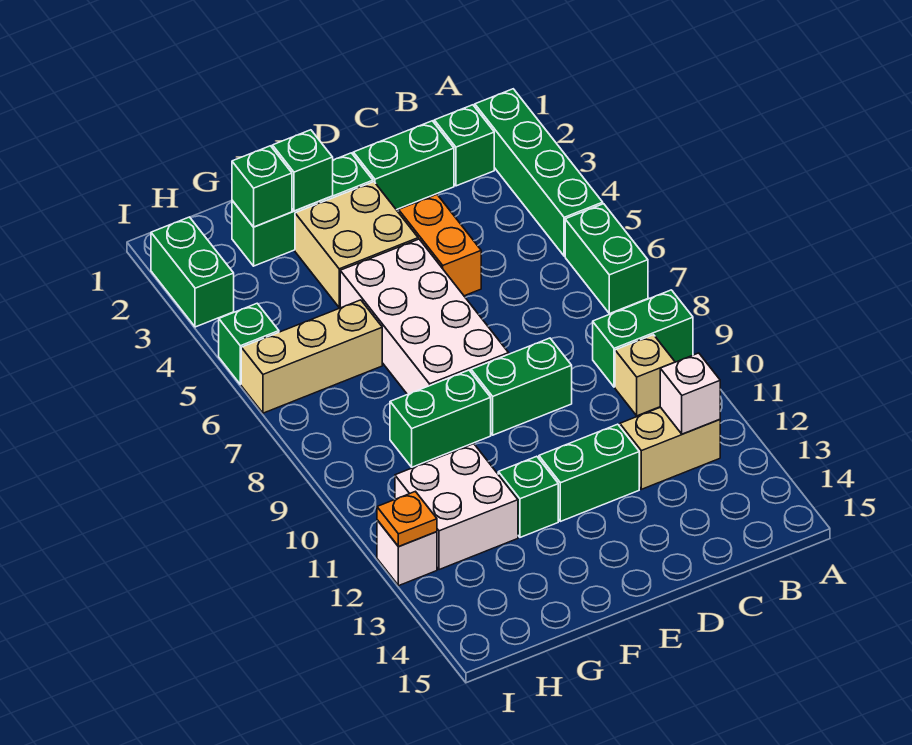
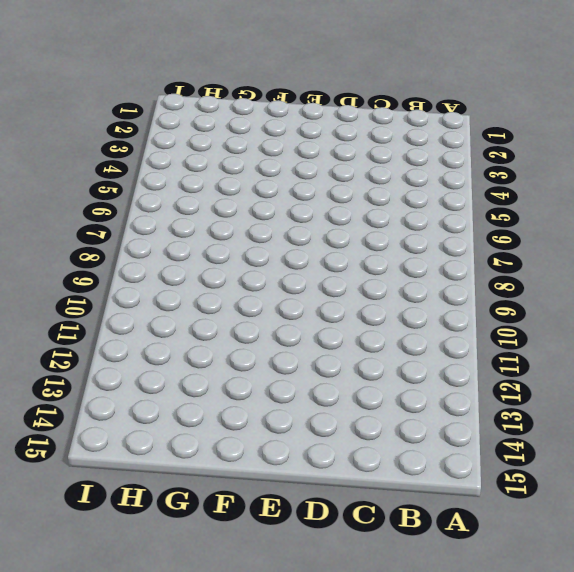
none -> green 1x4 brick [475,89,603,256]
none -> green 1x2 brick [565,204,648,314]
none -> green 1x2 brick [593,290,693,387]

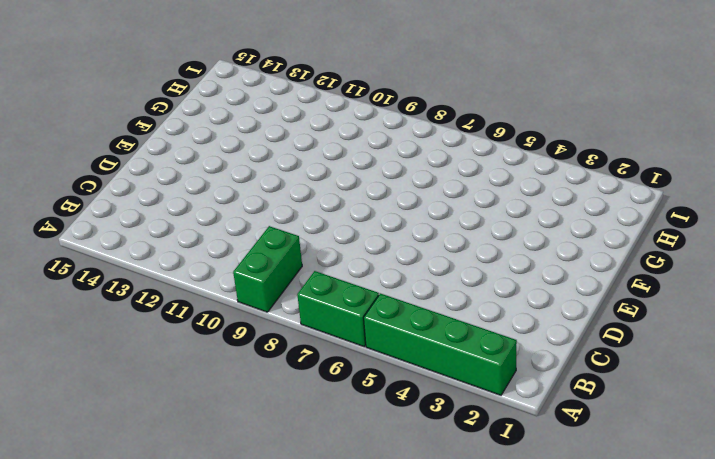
none -> green 1x1 brick [434,105,494,186]
none -> tan 1x1 brick [615,335,675,416]
none -> tan 1x2 brick [620,407,720,489]

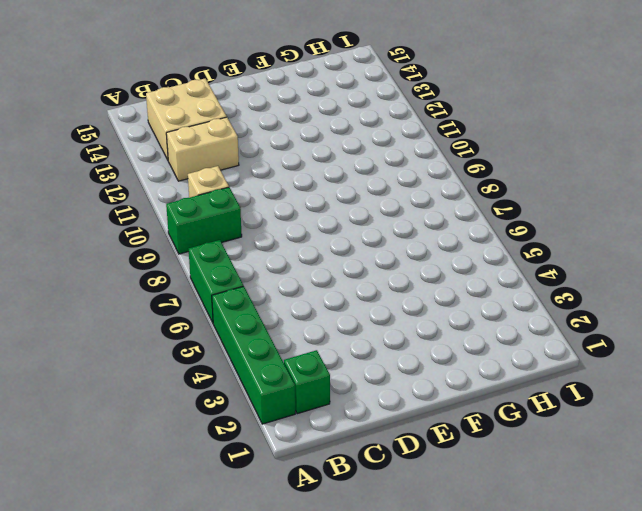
tan 2x2 brick [146,79,227,160] -> tan 2x2 brick moved to [295,182,418,308]
none -> green 1x2 brick [353,121,454,210]
none -> orange 1x2 brick [399,195,481,296]
none -> green 1x2 brick [471,338,572,435]

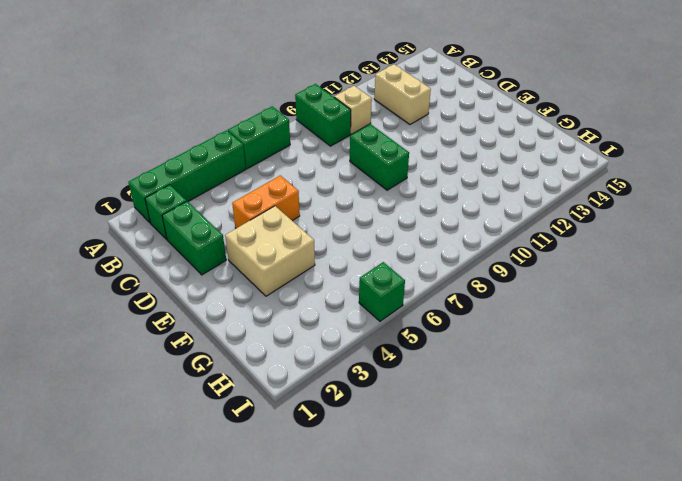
none -> green 1x2 brick [539,424,639,521]
none -> green 1x3 brick [232,153,373,266]
none -> white 2x4 brick [340,239,509,395]

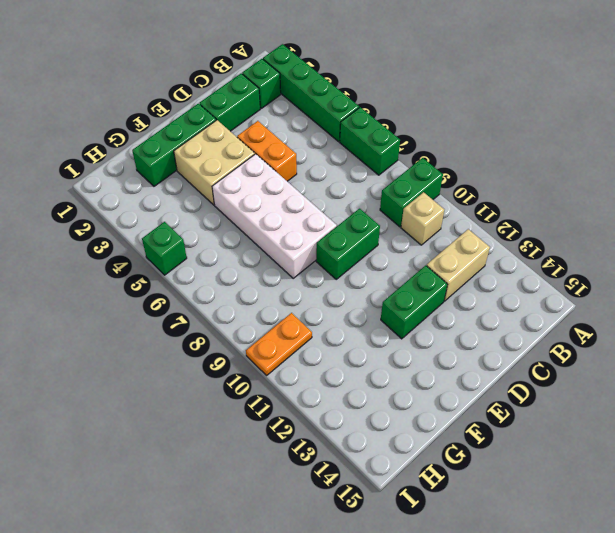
orange 1x2 plate [246,313,312,375] -> none
none -> green 1x2 brick [390,370,491,467]
none -> green 1x1 brick [498,456,558,537]
none -> tan 1x3 brick [241,300,382,413]

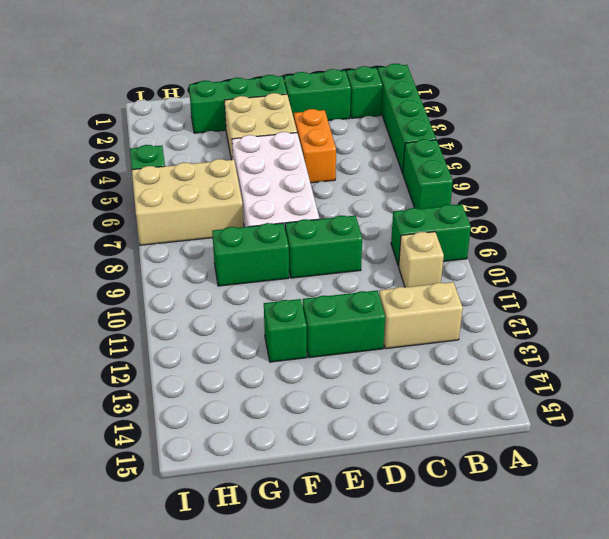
tan 2x3 brick [132,159,244,245] -> tan 1x3 brick [241,300,382,413]
none -> white 2x2 brick [395,444,518,570]
none -> green 1x2 brick [151,217,234,327]
none -> white 1x1 brick [377,520,437,586]

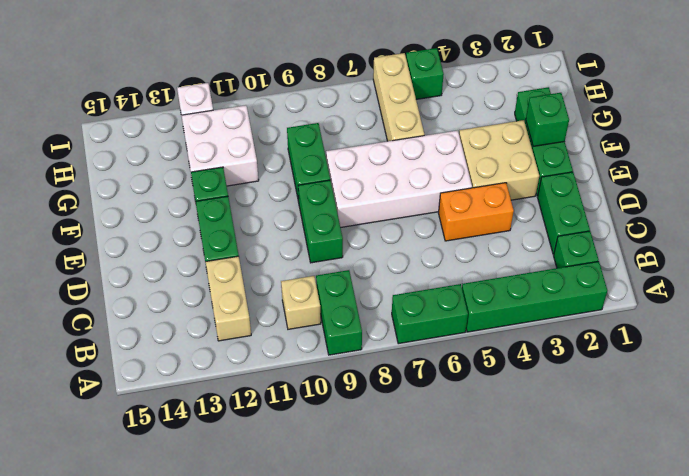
none -> green 1x2 brick [151,217,234,327]
none -> white 1x1 brick [660,353,720,434]
none -> green 1x1 brick [232,146,292,227]

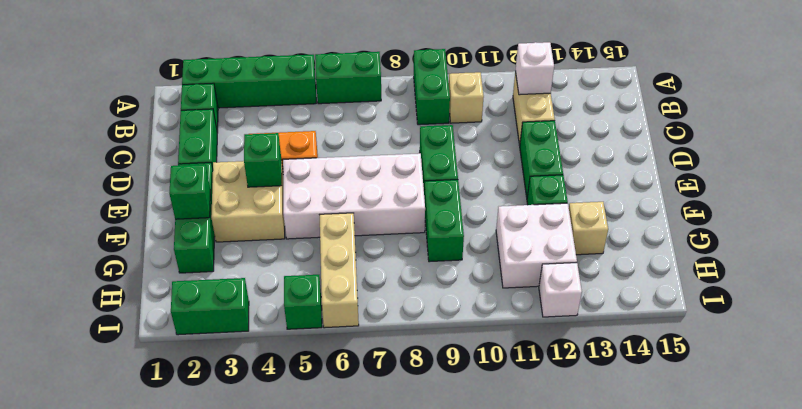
green 1x1 brick [244,133,282,187] -> green 1x1 brick moved to [232,146,292,227]
tan 1x1 brick [569,202,608,255] -> none
none -> orange 1x1 plate [377,491,437,547]

